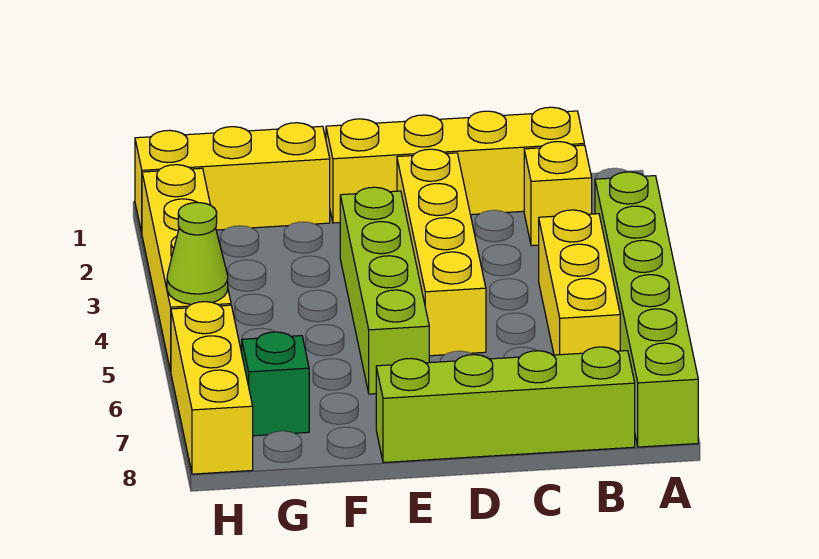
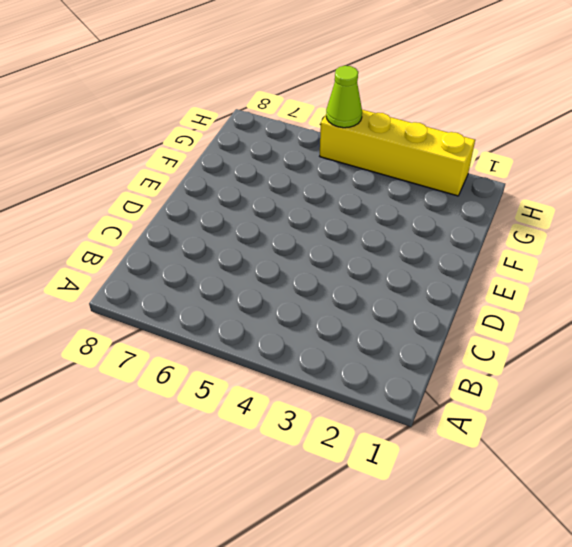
none -> lime 1x6 brick [595,172,698,447]
none -> yellow 1x4 brick [326,107,584,223]
none -> yellow 1x1 brick [524,142,592,246]

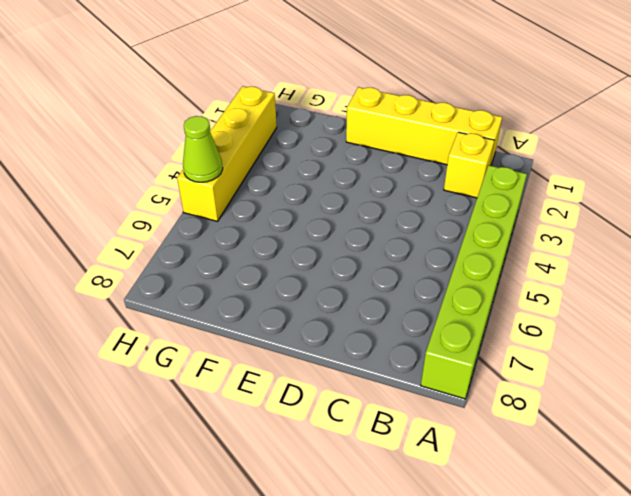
none -> yellow 1x3 brick [539,210,620,355]
none -> lime 1x4 brick [376,347,635,463]
none -> yellow 1x4 brick [397,149,486,356]

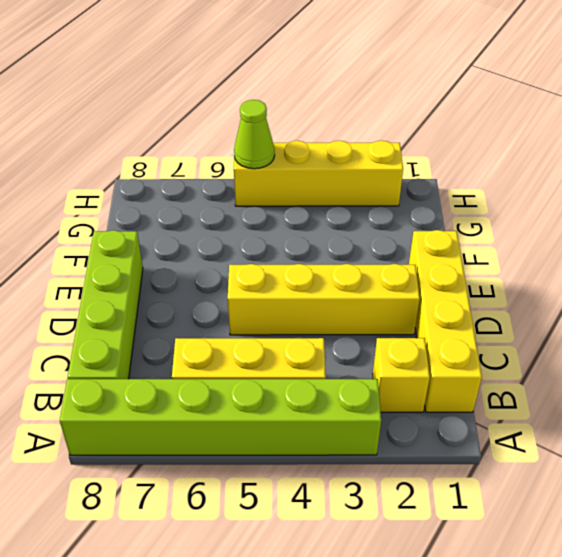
none -> lime 1x4 brick [340,187,429,394]
none -> yellow 1x3 brick [135,123,330,233]
none -> green 1x1 brick [242,332,309,436]

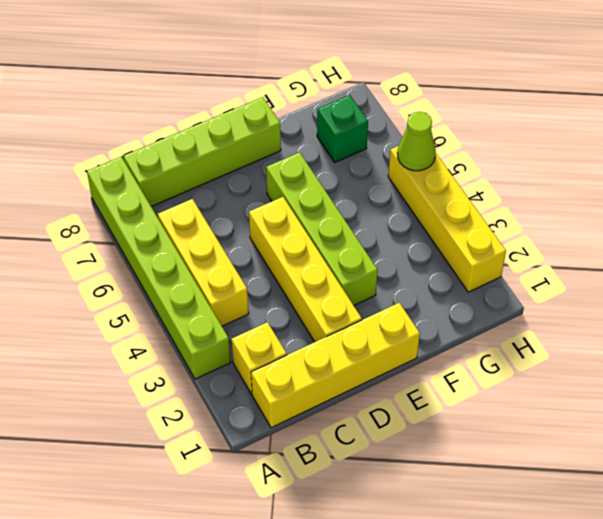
none -> yellow 1x3 brick [135,123,330,233]
none -> yellow 1x3 brick [171,302,253,474]

